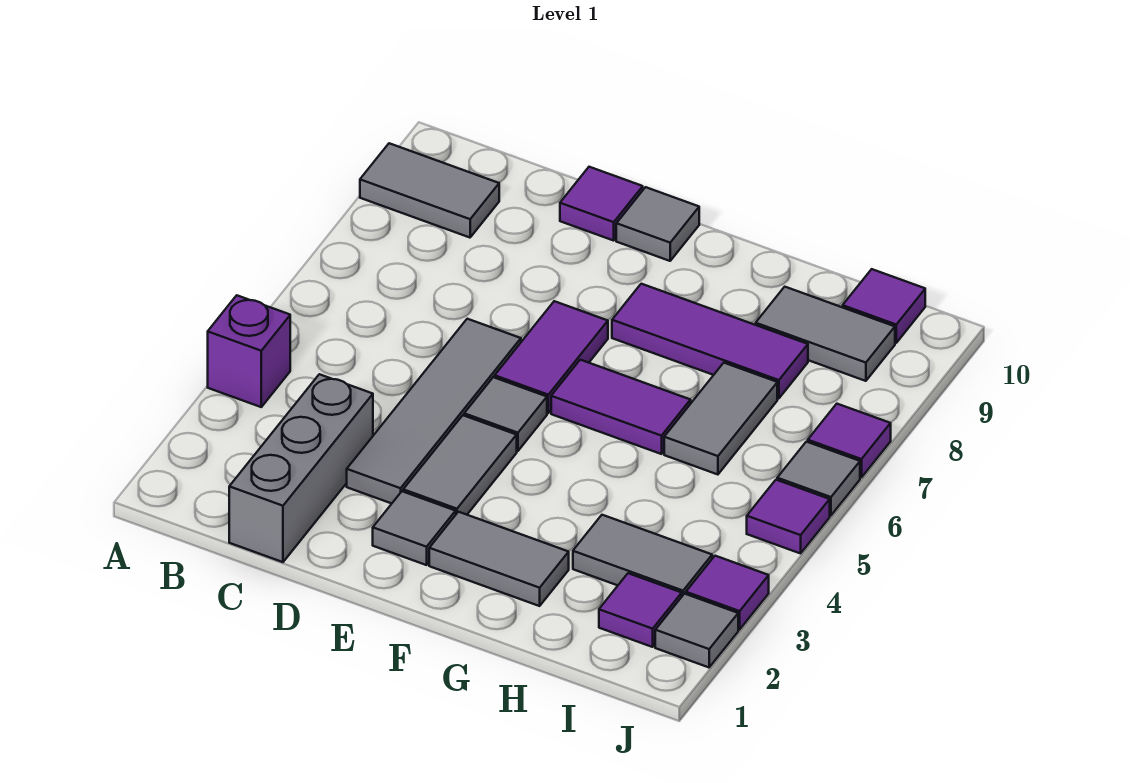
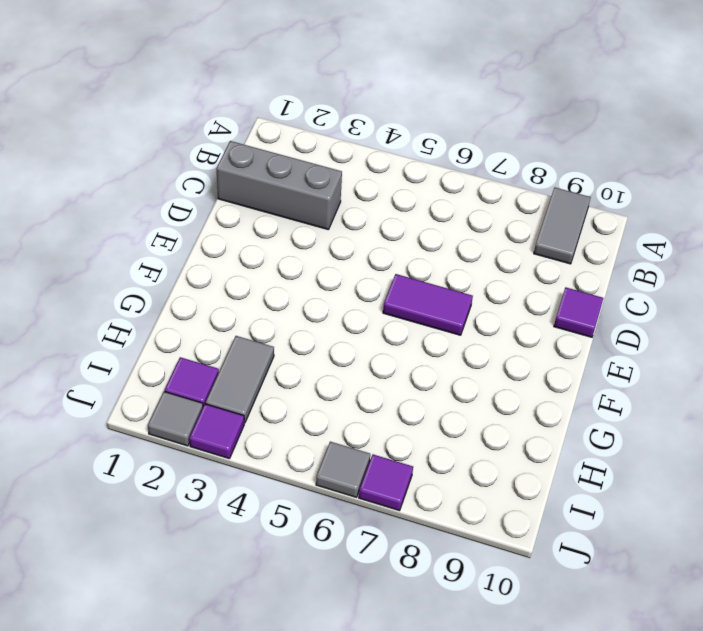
none -> purple 1x1 brick [208,295,290,407]
none -> grey 1x4 tile [347,319,521,504]
none -> grey 1x1 tile [373,491,456,565]

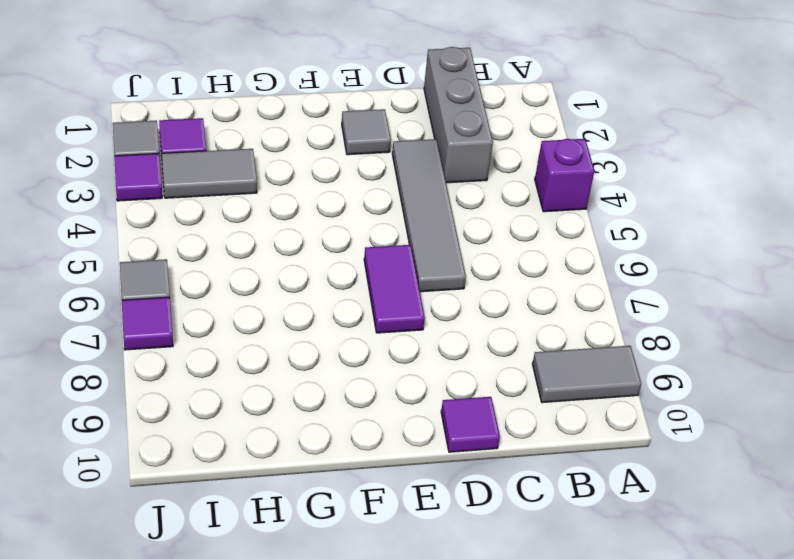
none -> grey 1x2 tile [403,415,517,515]
none -> grey 1x1 tile [464,377,547,451]
none -> grey 1x1 tile [616,187,699,261]

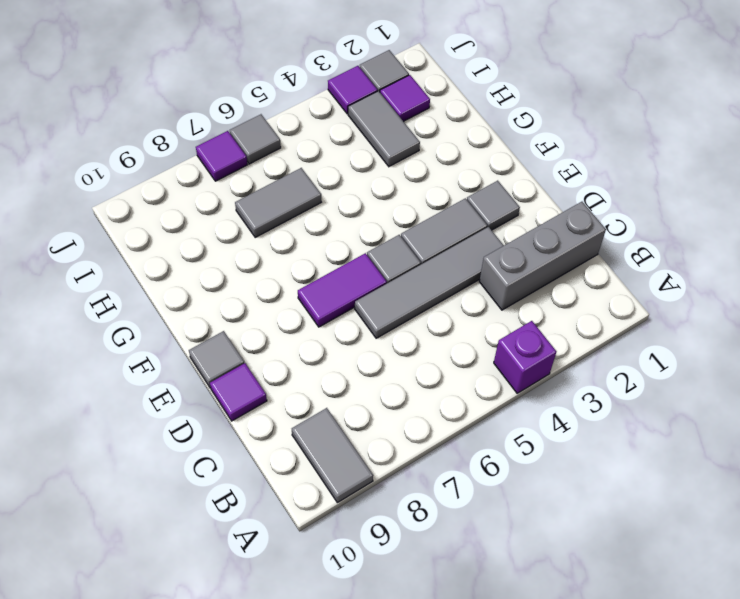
none -> grey 1x2 tile [429,512,569,606]
none -> purple 1x2 tile [551,360,691,454]
none -> purple 1x3 tile [612,284,808,399]

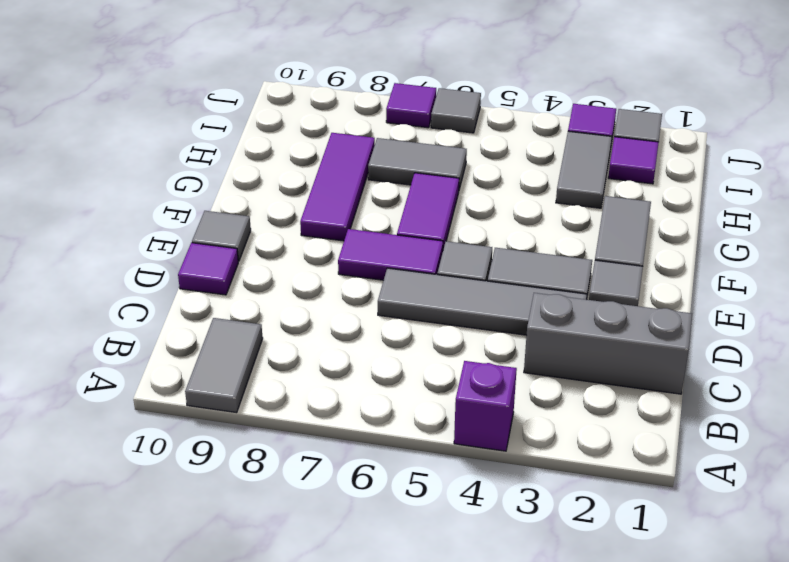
none -> grey 1x2 tile [756,287,895,381]
none -> purple 1x1 tile [843,269,925,343]
none -> purple 1x1 tile [747,480,830,553]

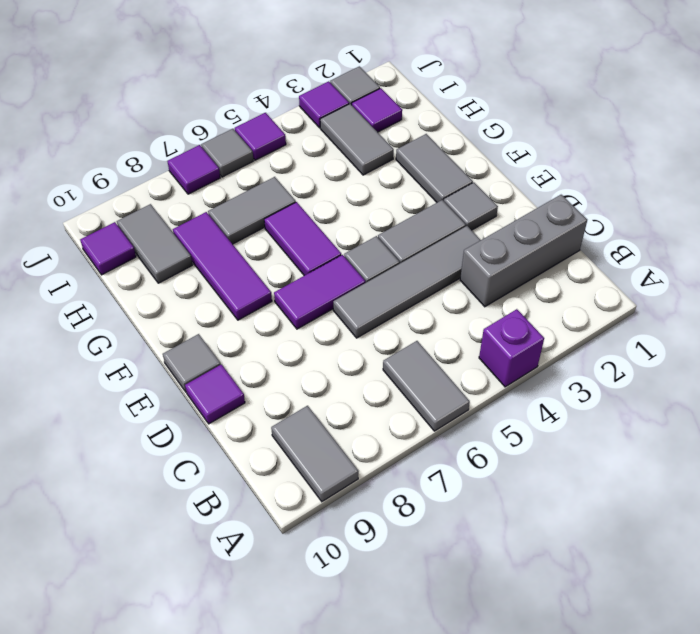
grey 1x2 tile [383,341,470,431] -> none

